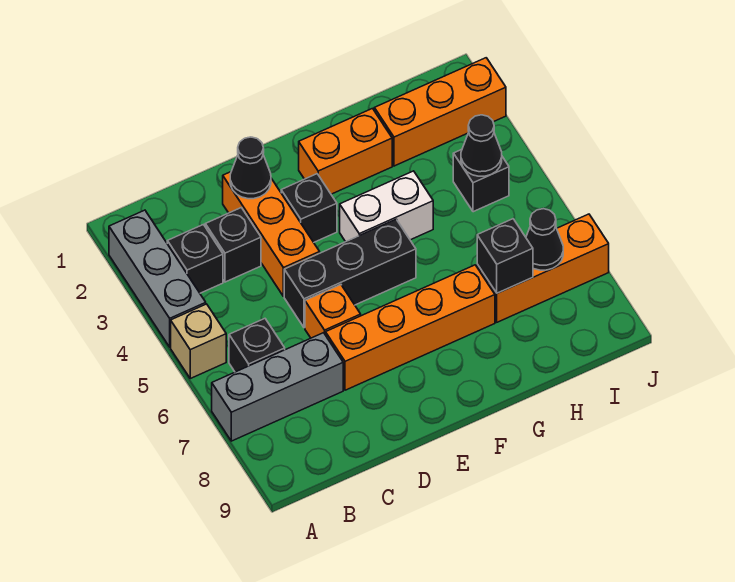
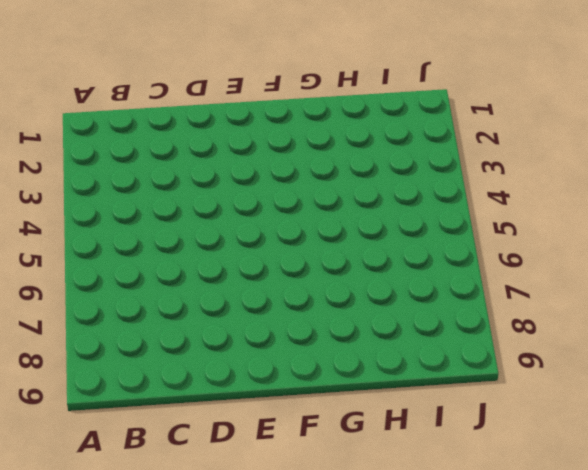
none -> grey 1x3 brick [109,210,206,347]
none -> tan 1x1 brick [171,304,226,378]
none -> grey 1x3 brick [212,333,343,441]

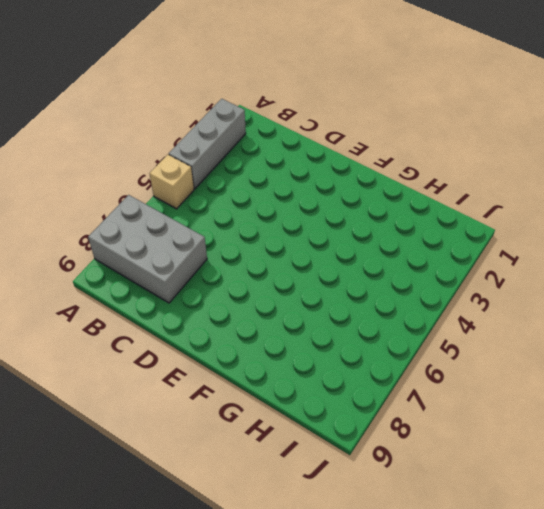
grey 2x3 brick [88,195,207,303] -> grey 1x3 brick [212,333,343,441]
none -> black 1x1 brick [167,225,223,293]
none -> black 1x1 brick [229,319,285,372]
none -> black 1x1 brick [205,208,261,282]

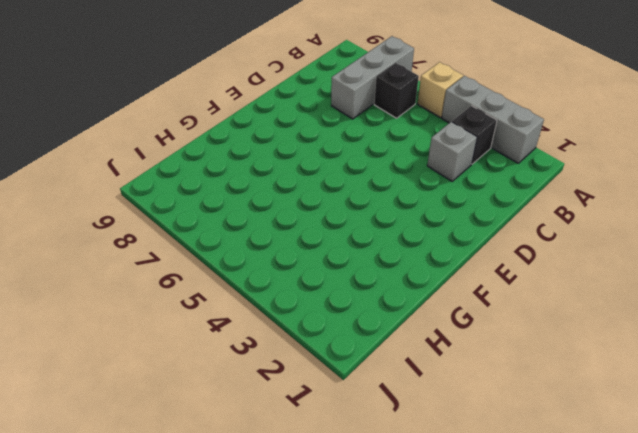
grey 1x1 brick [427,122,477,181] -> black 1x1 brick [205,208,261,282]
none -> orange 1x3 brick [223,172,320,296]
none -> black 1x3 brick [284,219,416,328]
none -> orange 1x1 brick [305,285,361,338]

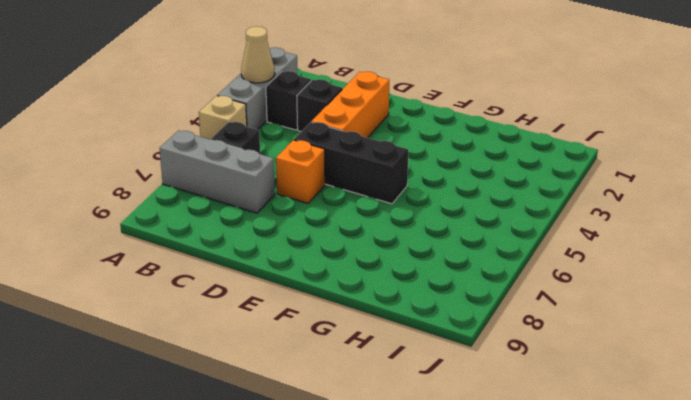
tan 1x1 cone [241,26,274,83] -> none
none -> orange 1x4 brick [326,265,495,390]
none -> black 1x1 brick [281,174,337,242]
none -> orange 1x2 brick [299,109,392,194]

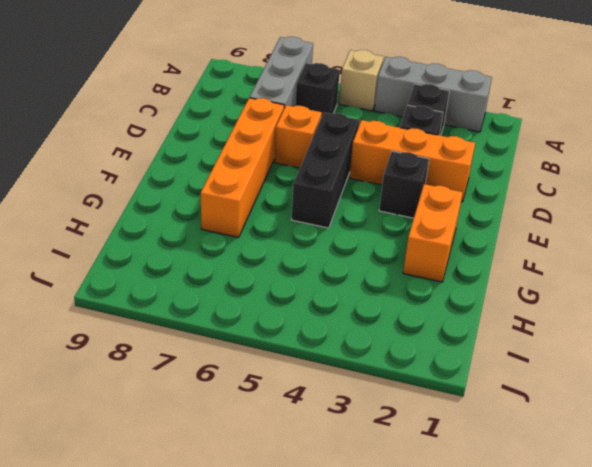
none -> white 1x2 brick [340,171,433,242]
none -> orange 1x3 brick [374,58,506,166]
none -> orange 1x3 brick [477,214,609,322]

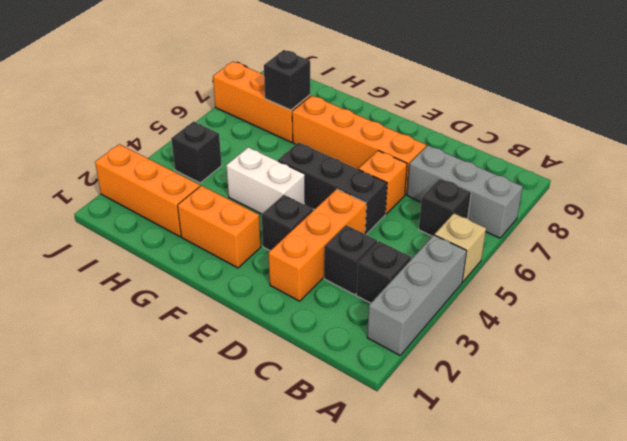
none -> black 1x1 cone [230,137,271,199]
none -> black 1x1 cone [461,115,502,176]
none -> black 1x1 cone [526,209,563,270]

